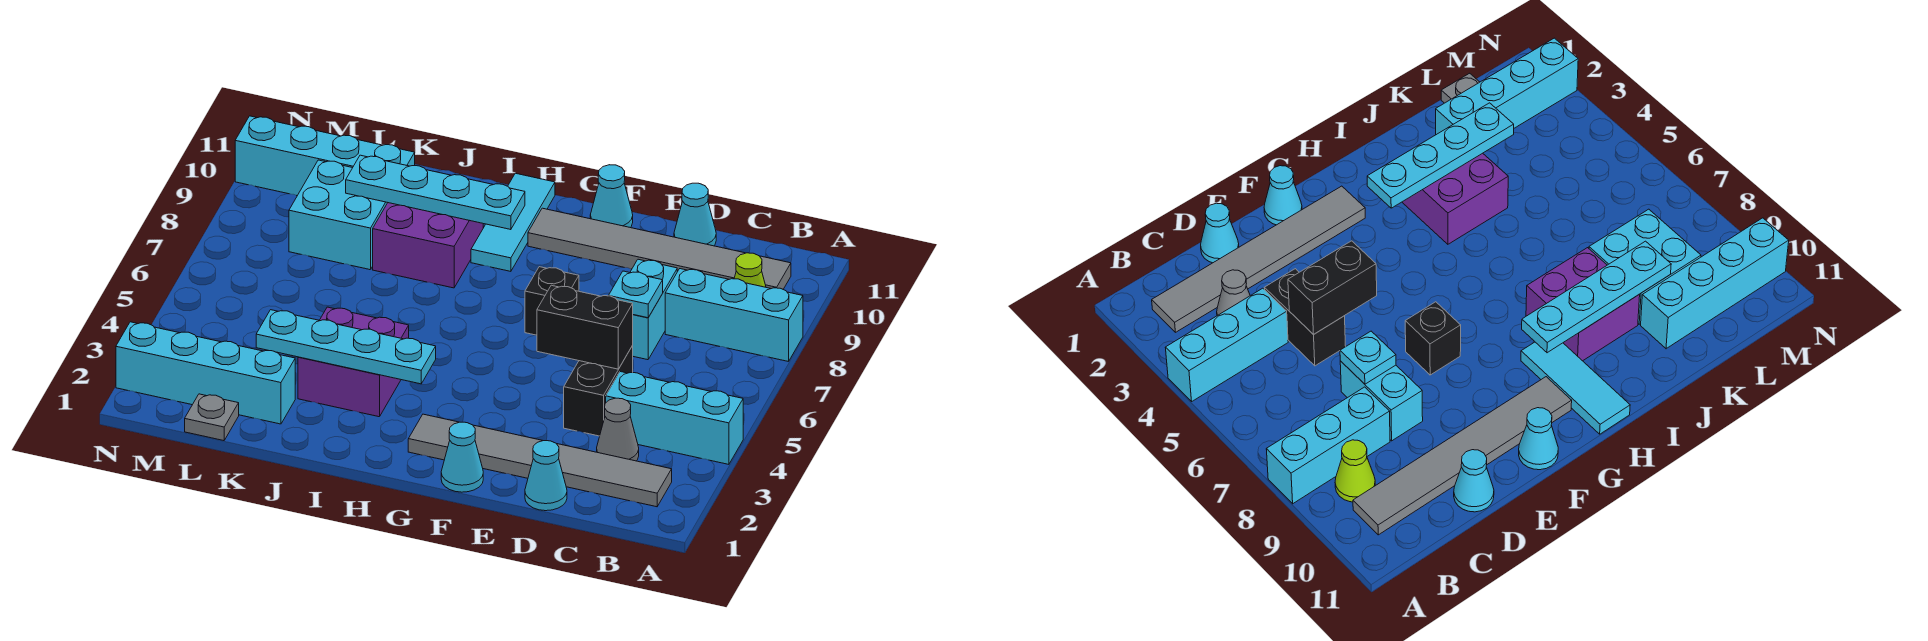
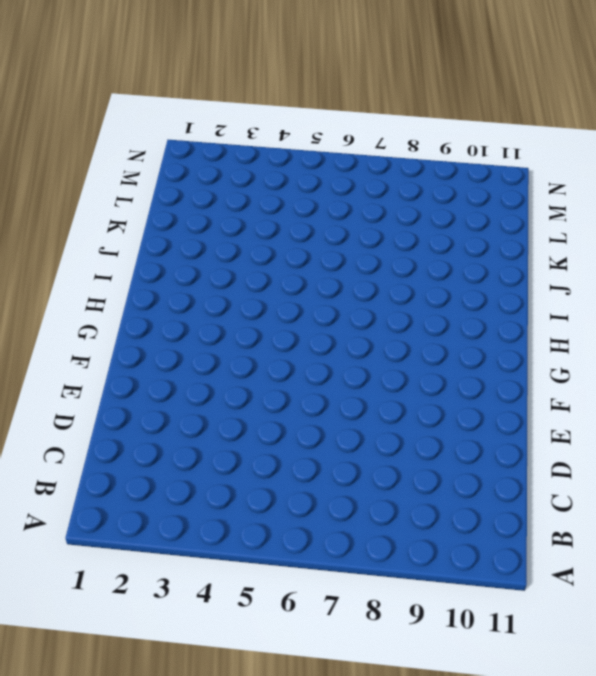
none -> cyan 1x3 brick [606,372,743,464]
none -> cyan 1x3 brick [665,269,803,362]
none -> grey 1x6 tile [408,414,672,507]

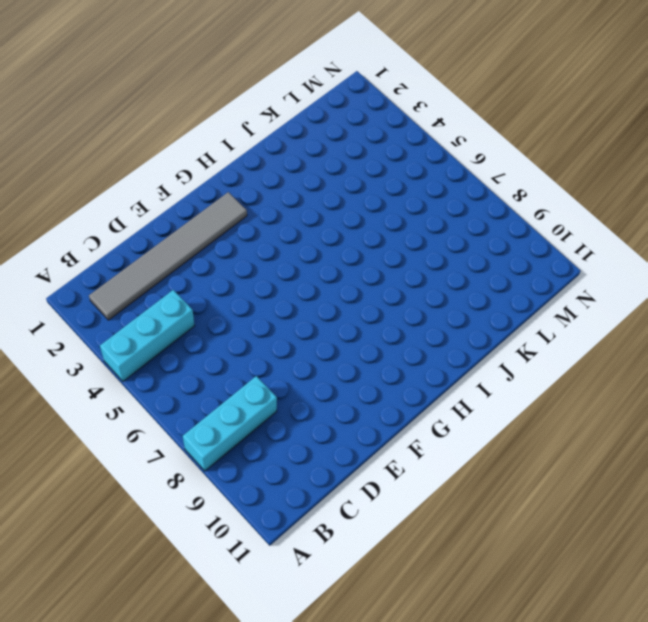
none -> lime 1x1 cone [734,253,766,287]
none -> grey 1x6 tile [528,208,791,289]
none -> grey 1x1 cone [597,398,639,461]

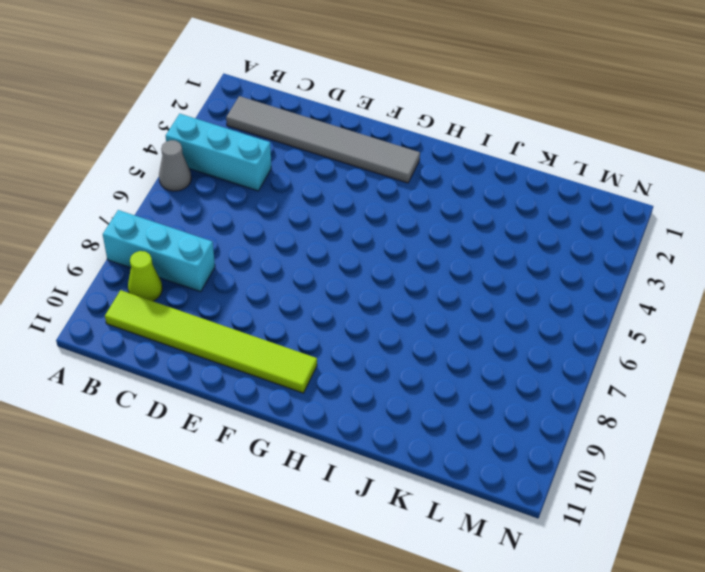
grey 1x1 cone [159,140,191,191] -> grey 1x1 cone moved to [597,398,639,461]
lime 1x6 tile [105,290,317,393] -> grey 1x6 tile [528,208,791,289]
none -> cyan 1x1 cone [525,441,567,511]
none -> black 1x2 brick [564,346,633,436]
none -> cyan 1x2 brick [630,259,677,360]

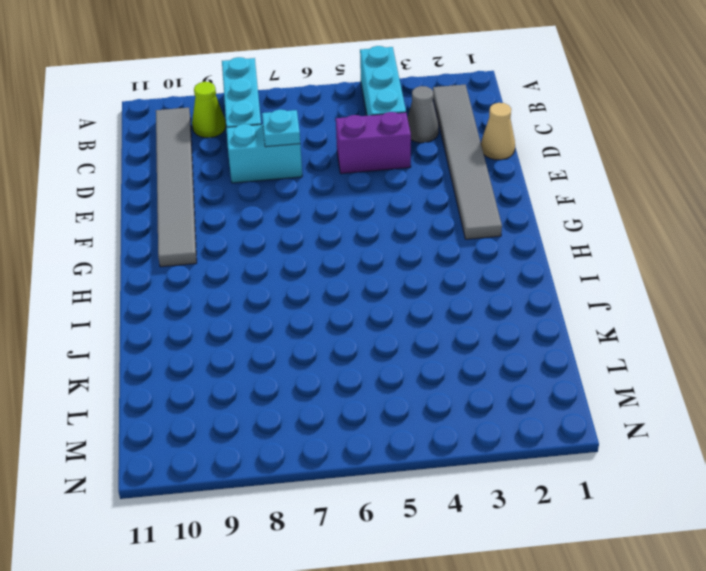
tan 1x1 cone [481,103,515,160] -> cyan 1x1 cone [525,441,567,511]
purple 1x2 brick [336,112,411,174] -> black 1x2 brick [564,346,633,436]
none -> cyan 1x1 cone [674,183,716,246]
none -> cyan 1x1 cone [441,422,483,492]
none -> black 1x1 brick [525,267,579,335]

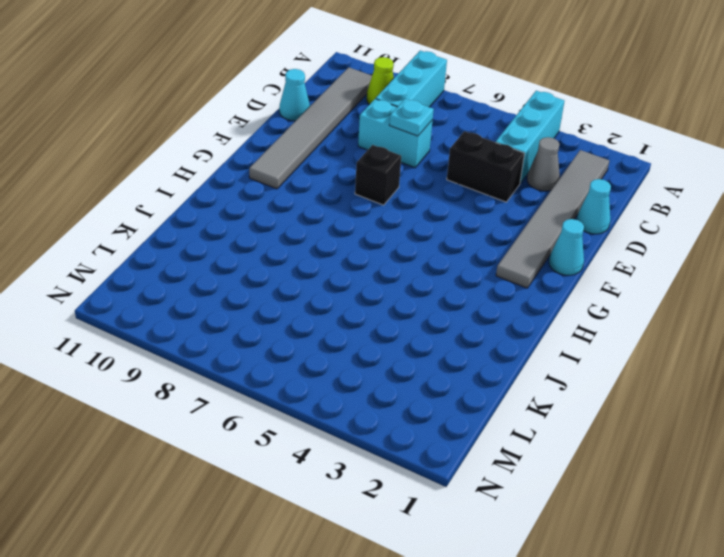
none -> cyan 1x1 cone [590,165,633,227]
none -> cyan 1x3 tile [471,173,555,271]
none -> purple 2x2 brick [298,307,409,417]

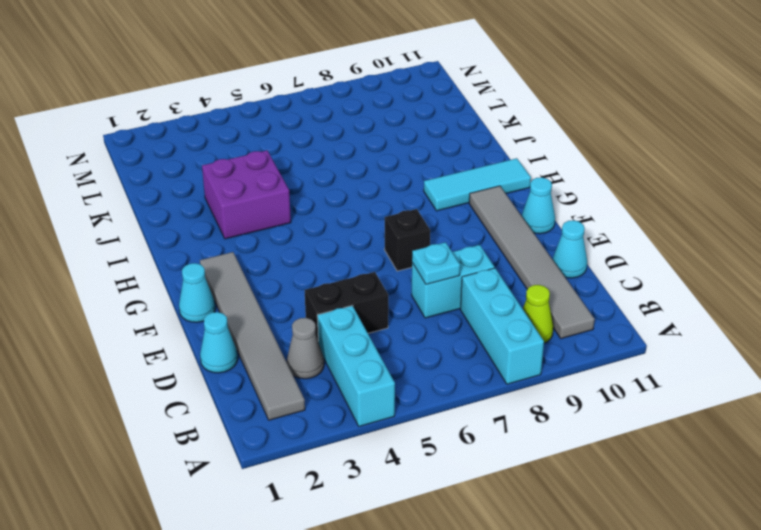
none -> purple 2x2 brick [373,203,483,288]
none -> cyan 1x4 brick [116,322,295,424]
none -> cyan 2x2 brick [289,160,388,270]

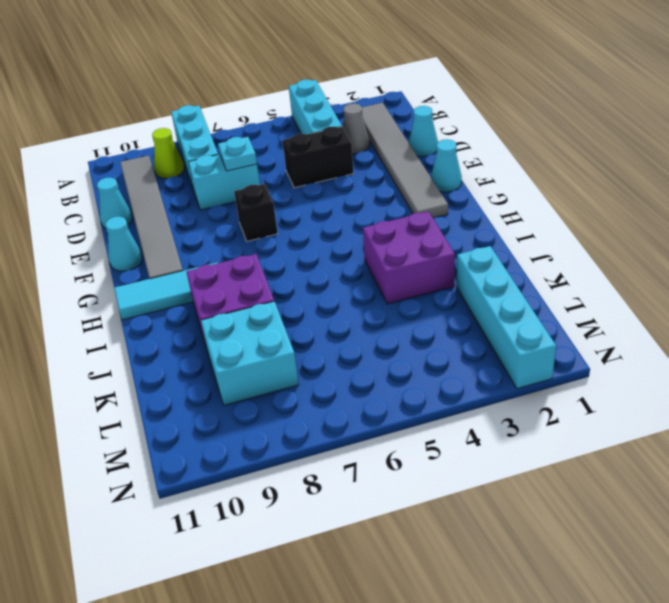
none -> cyan 1x4 brick [235,116,415,196]
none -> grey 1x1 plate [185,394,239,441]
none -> black 1x2 brick [537,285,633,369]

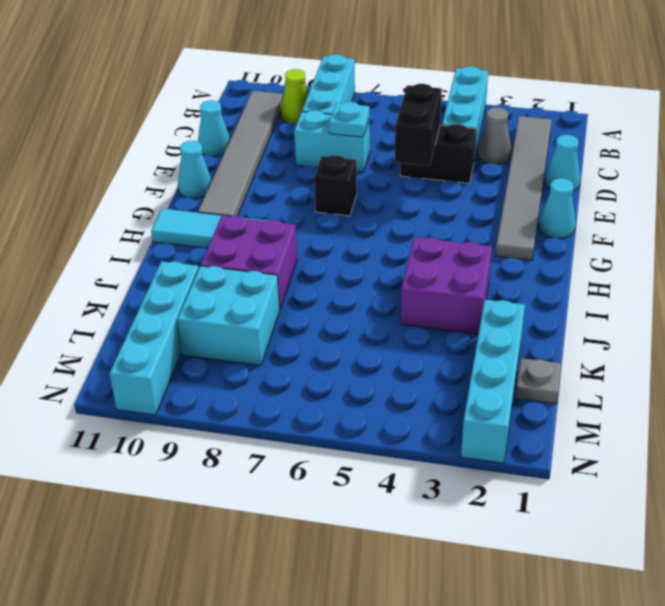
none -> cyan 1x4 plate [256,310,436,384]
none -> cyan 1x4 plate [346,155,525,230]

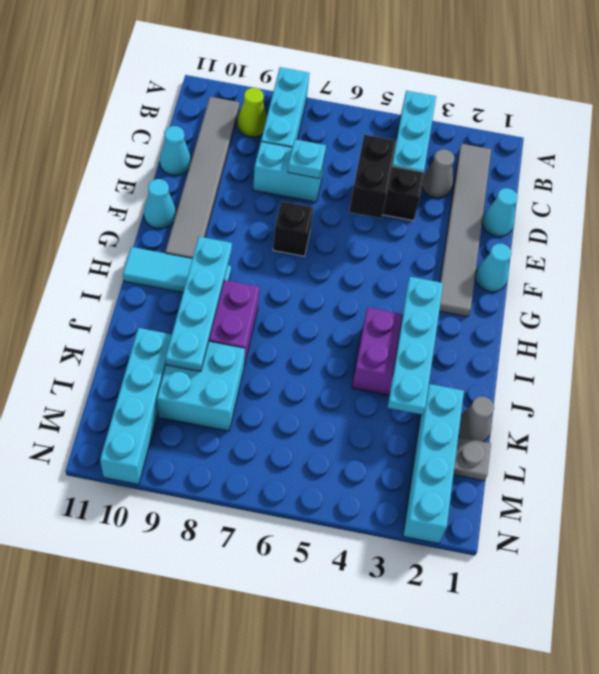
grey 1x1 cone [458,397,494,442] -> none

